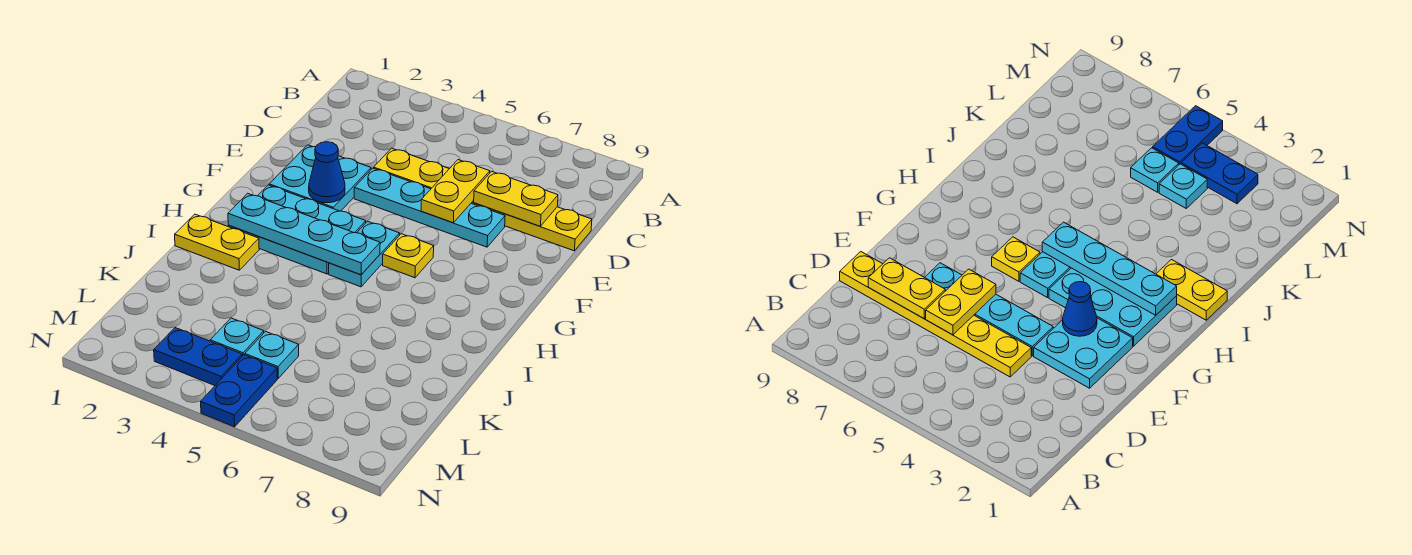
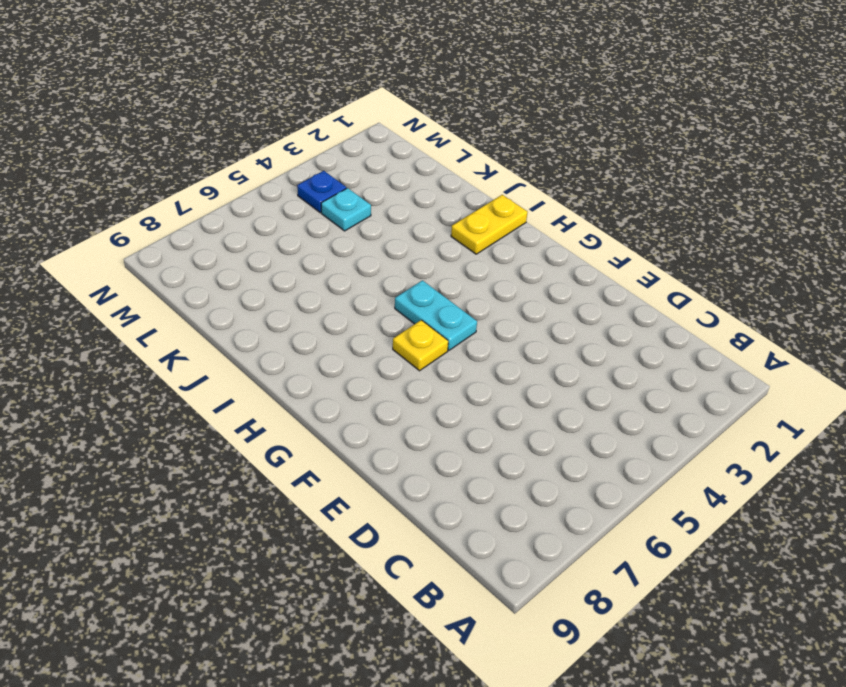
blue 1x1 plate [297,171,346,213] -> blue 1x2 plate [154,328,242,386]
none -> yellow 1x6 plate [374,148,592,251]
none -> cyan 2x2 plate [269,145,371,211]
none -> cyan 1x4 plate [354,168,505,247]

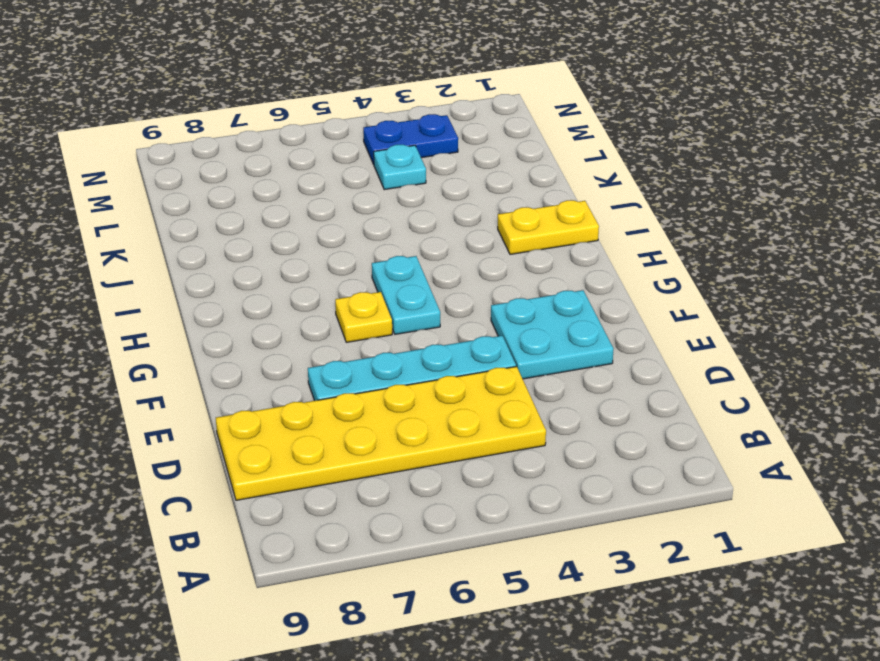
yellow 2x6 plate [216,367,546,500] -> yellow 1x6 plate [374,148,592,251]
none -> cyan 2x3 plate [228,185,366,274]
none -> cyan 1x1 plate [245,332,299,378]
none -> blue 1x2 plate [201,355,277,427]

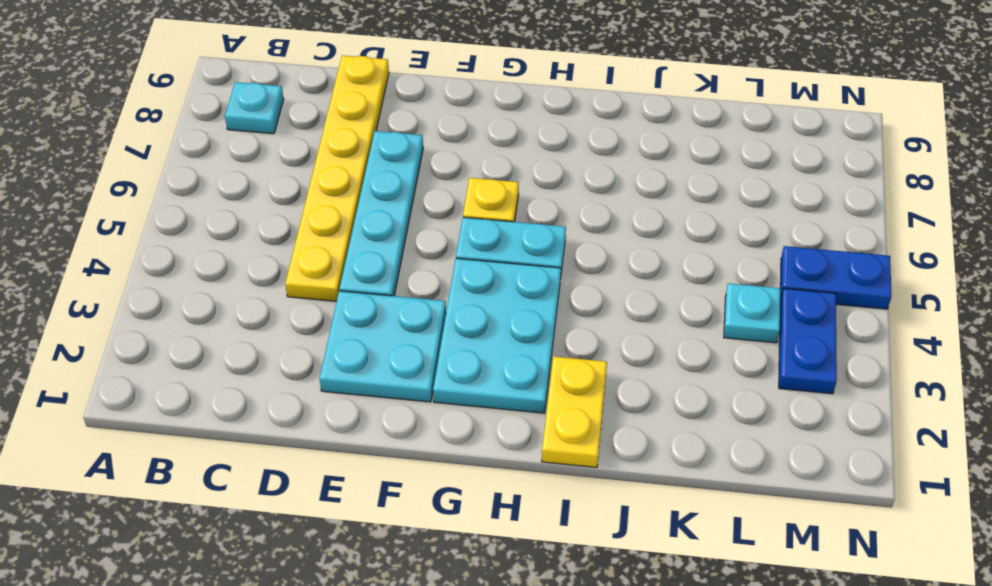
cyan 1x1 plate [225,82,284,134] -> cyan 1x1 plate moved to [245,332,299,378]
none -> yellow 1x2 plate [421,160,490,223]
none -> yellow 1x2 plate [474,171,558,226]
none -> blue 1x1 cone [309,142,345,203]

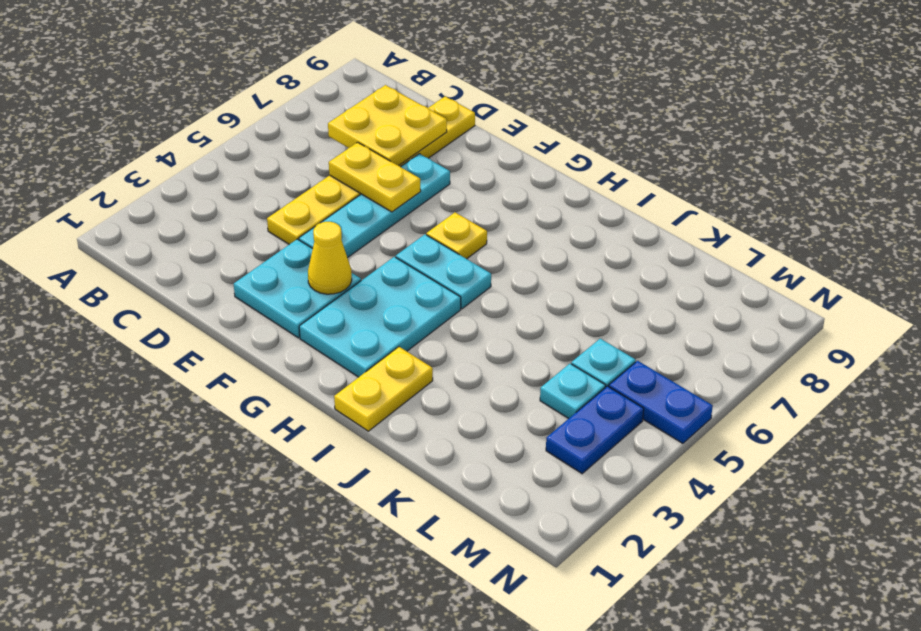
yellow 2x2 plate [328,85,447,166] -> yellow 1x2 plate [474,171,558,226]
yellow 1x1 cone [308,222,352,294] -> blue 1x1 cone [309,142,345,203]
none -> cyan 1x4 plate [228,193,380,275]

